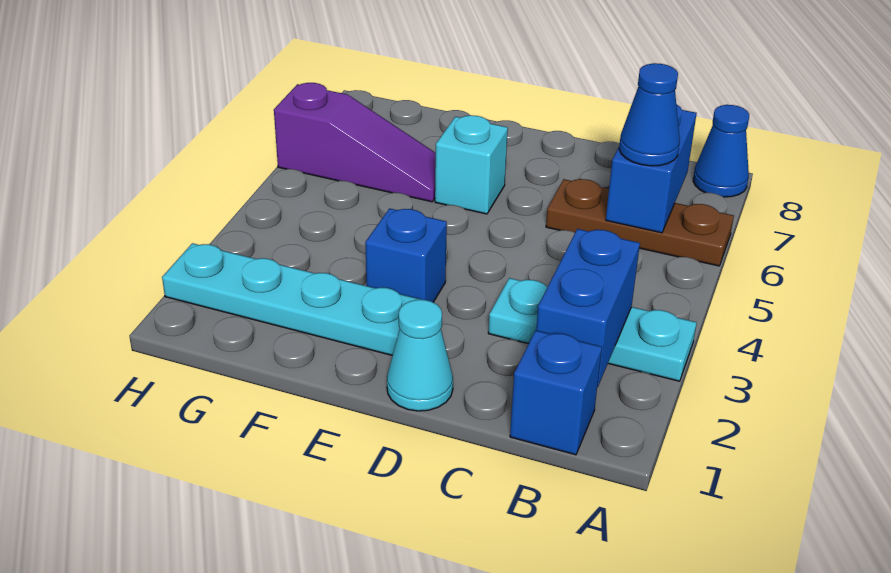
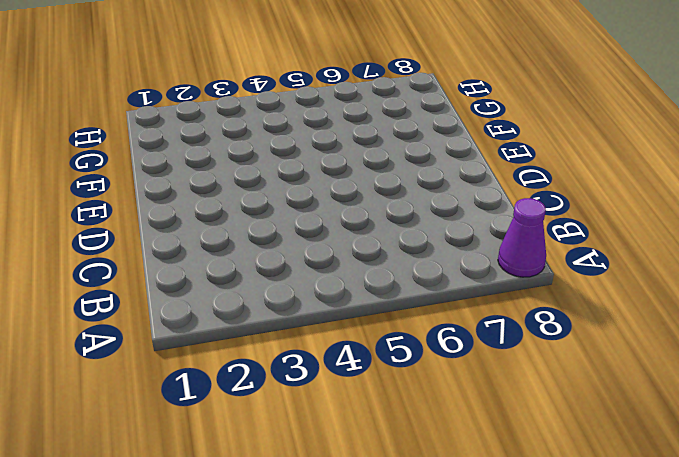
purple 1x1 cone [498,198,546,277] -> blue 1x1 cone [693,105,749,197]
none -> cyan 1x3 plate [488,278,697,381]
none -> brown 1x3 plate [546,179,734,266]
none -> blue 1x1 brick [510,330,602,455]

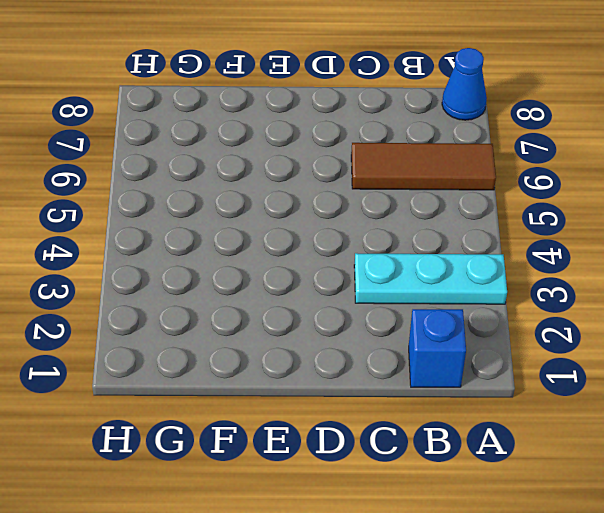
brown 1x3 tile [351,143,496,190] -> brown 1x3 plate [546,179,734,266]
none -> cyan 1x1 cone [387,300,453,411]
none -> cyan 1x4 plate [162,243,421,356]
none -> blue 1x1 brick [365,208,447,302]

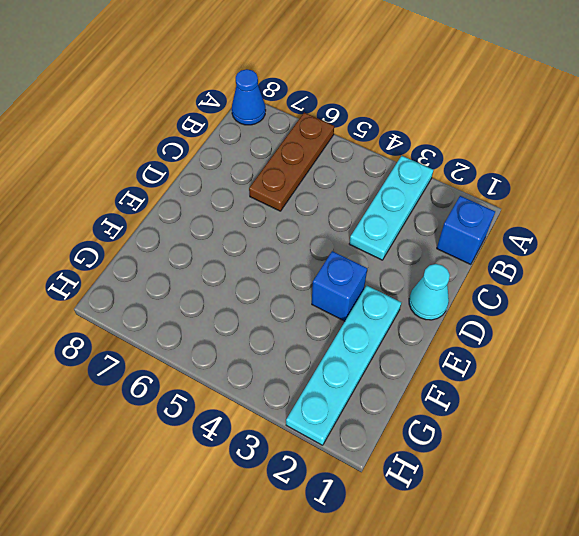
none -> cyan 1x1 brick [435,115,508,214]
none -> purple 1x3 slope [274,83,436,202]
none -> blue 1x2 brick [536,229,640,387]

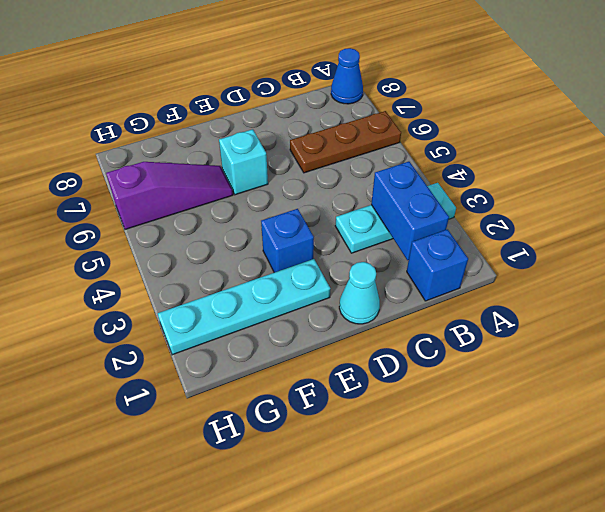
none -> blue 1x2 brick [606,104,697,233]
none -> blue 1x1 cone [619,63,680,166]

